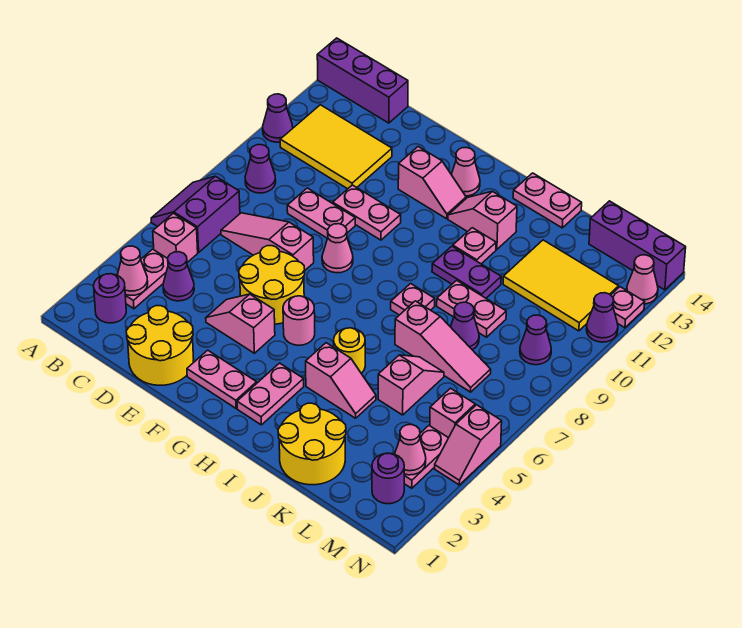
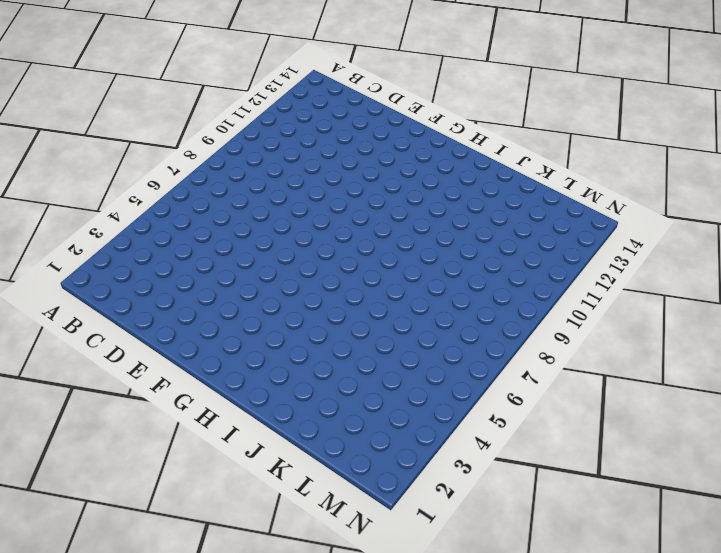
none -> purple 2x2 slope [151,176,240,252]
none -> purple 1x1 cone [263,94,293,142]
none -> purple 1x3 brick [317,38,408,123]
none -> purple 1x1 round brick [94,274,126,323]

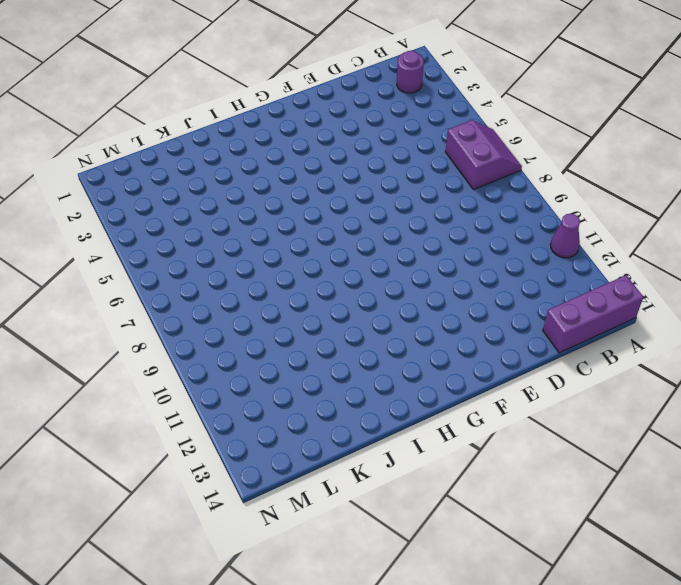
none -> pink 1x2 plate [125,249,168,309]
none -> pink 1x1 brick [153,213,198,262]
none -> purple 1x1 cone [245,145,276,193]
none -> yellow 2x3 tile [280,105,392,189]

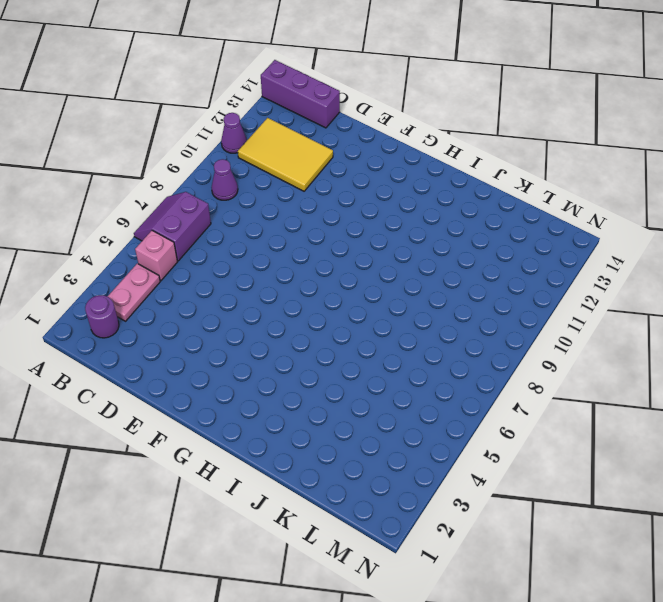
none -> purple 1x1 cone [163,252,194,301]
none -> pink 1x3 slope [221,213,314,270]
none -> yellow 2x2 round brick [126,306,194,385]
none -> pink 1x2 plate [287,188,355,238]

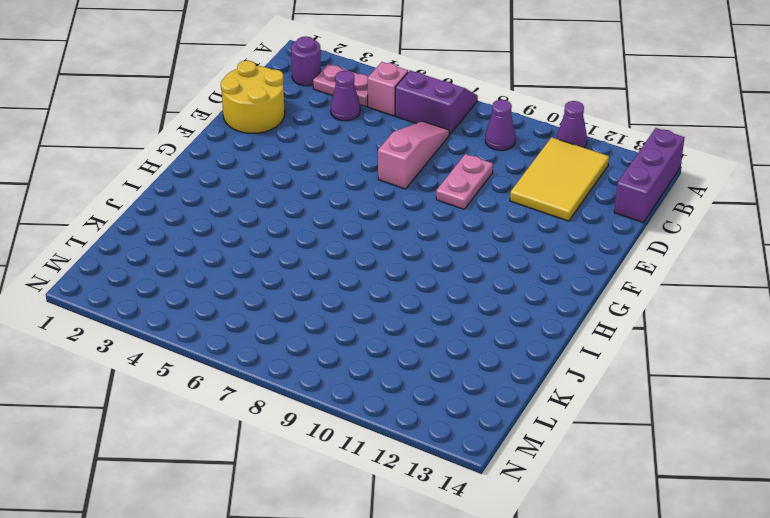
none -> pink 1x2 slope [206,294,275,353]
none -> yellow 2x2 round brick [239,246,305,324]
none -> pink 1x2 plate [333,185,401,240]
none -> pink 1x2 plate [187,350,257,408]

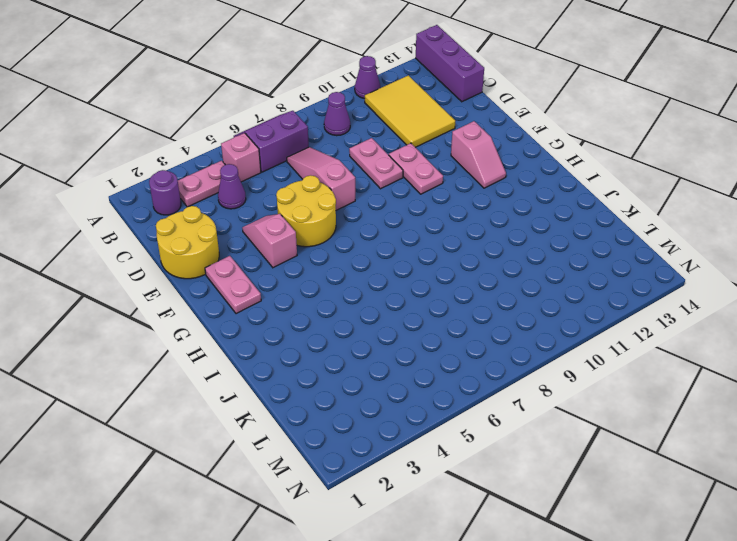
none -> pink 1x1 cone [322,224,353,273]
none -> pink 1x1 round brick [283,296,315,345]
none -> pink 1x1 cone [451,148,480,196]
none -> pink 1x2 plate [237,363,304,425]

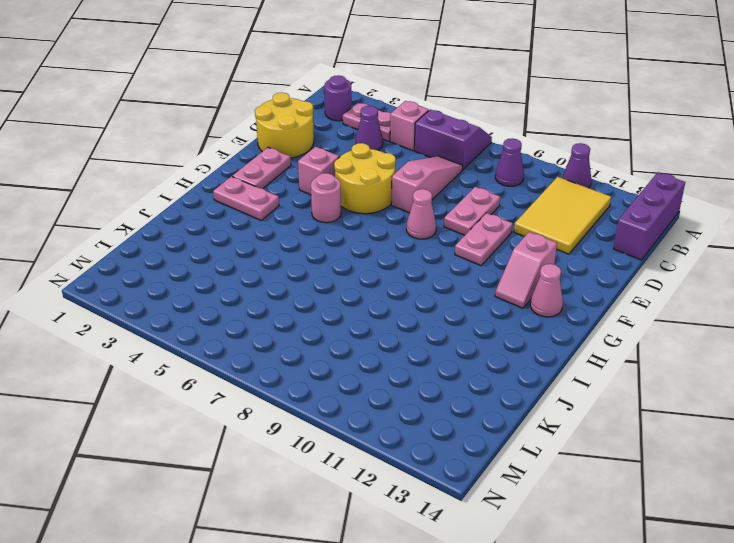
none -> pink 1x2 slope [448,191,517,249]
none -> pink 1x2 slope [306,343,376,418]
none -> yellow 1x1 round brick [334,328,365,373]
none -> pink 1x1 plate [391,284,435,315]

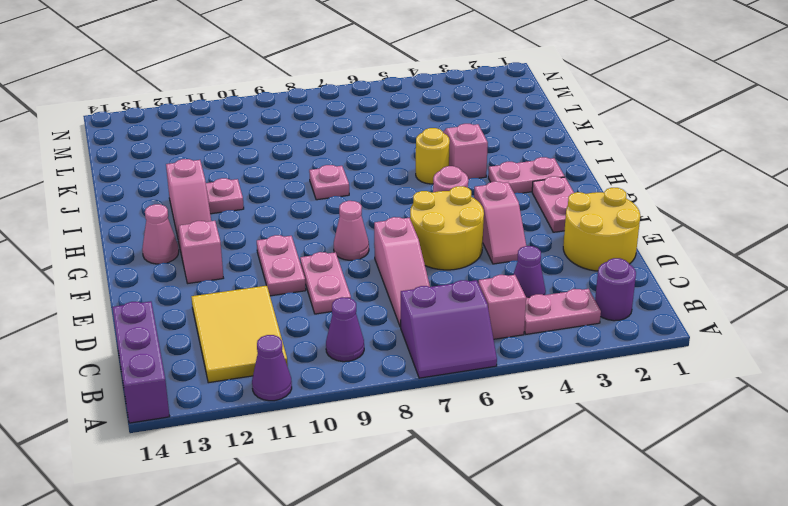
none -> purple 1x2 plate [432,246,501,298]
none -> pink 1x2 plate [513,173,582,228]
none -> yellow 2x2 round brick [278,403,346,485]
none -> pink 1x3 slope [395,301,491,392]

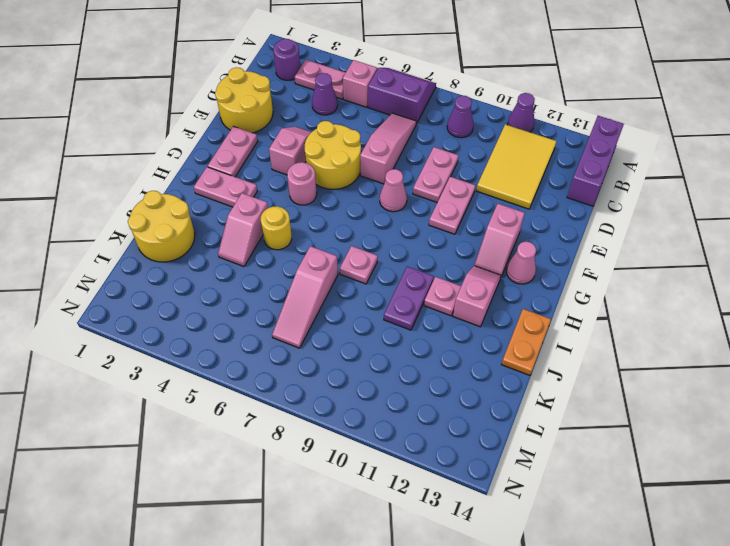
orange 1x2 plate [501,309,551,375] -> pink 1x2 plate [513,173,582,228]
none -> pink 1x2 plate [437,280,506,337]
none -> pink 1x2 slope [378,355,444,415]
none -> purple 1x1 cone [451,302,479,350]
none -> yellow 2x3 tile [503,240,619,331]

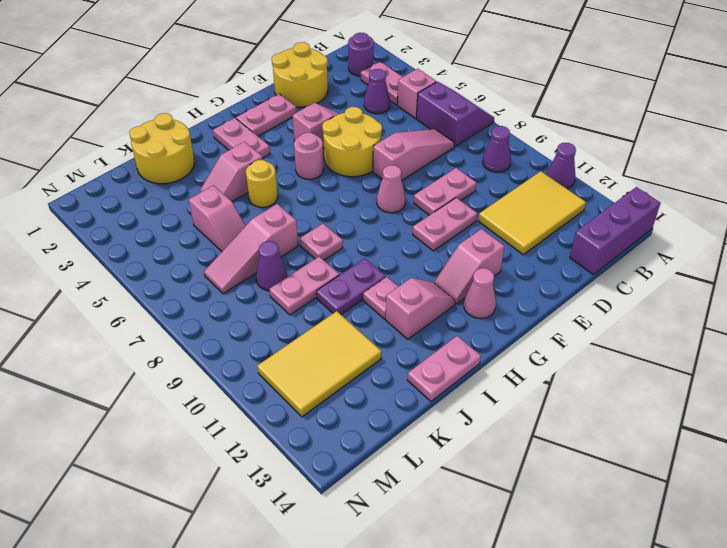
none -> purple 1x3 brick [589,201,686,290]
none -> purple 1x1 round brick [372,453,404,504]
none -> pink 1x2 plate [404,426,448,488]
none -> pink 1x1 brick [430,388,475,438]

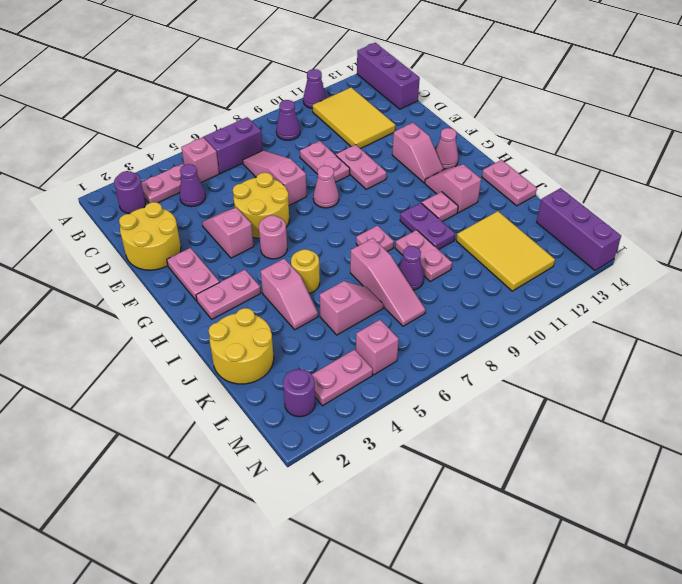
none -> purple 1x1 cone [520,315,551,365]
none -> pink 1x2 slope [435,405,502,485]
none -> purple 1x1 cone [586,293,618,342]
none -> pink 1x1 plate [611,287,645,328]

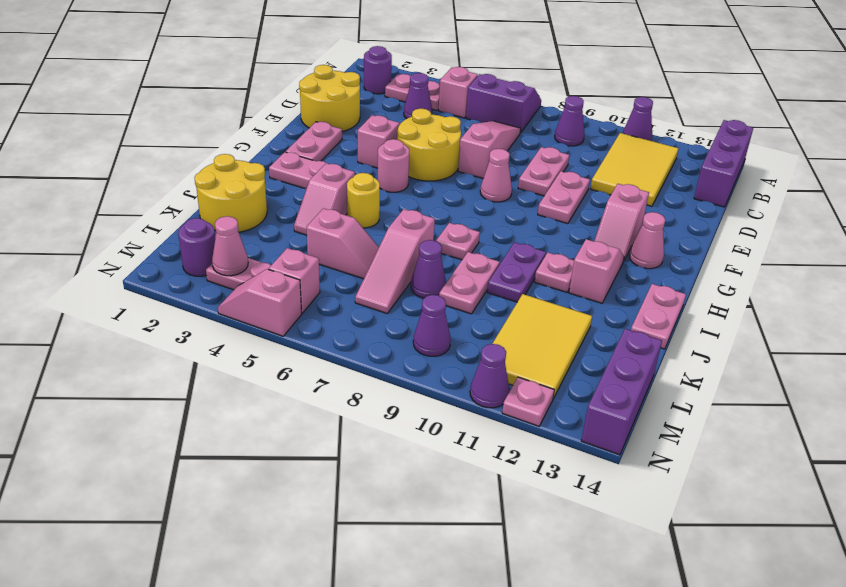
none -> pink 1x1 cone [627,255,658,304]
none -> pink 1x1 cone [117,246,148,295]

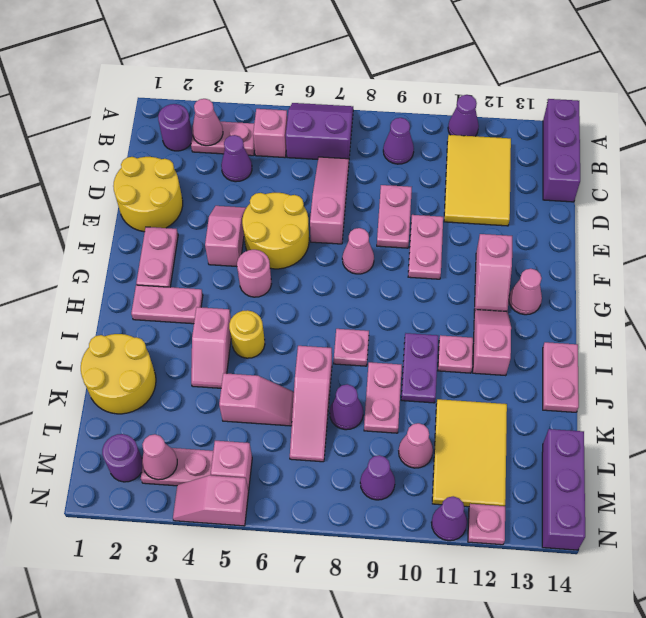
pink 1x1 cone [399,423,433,468] -> pink 1x1 cone moved to [627,255,658,304]

